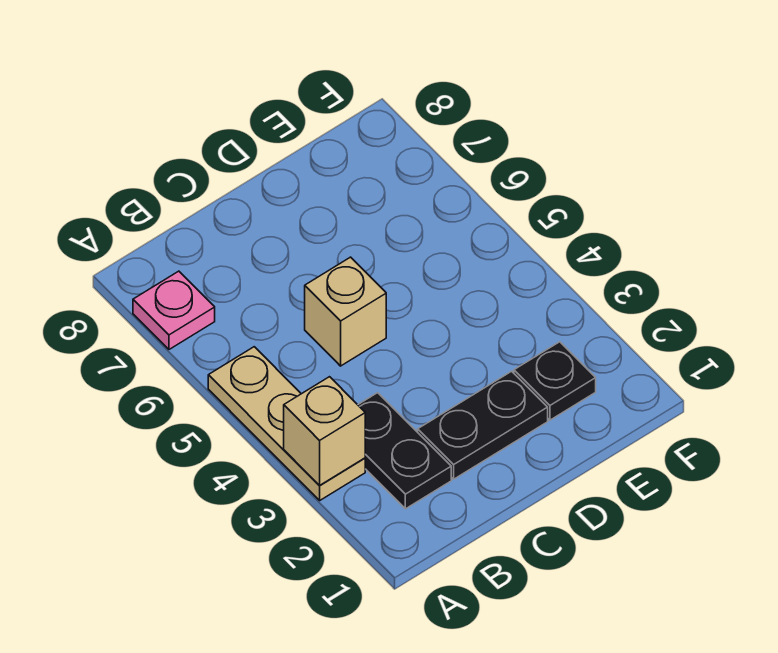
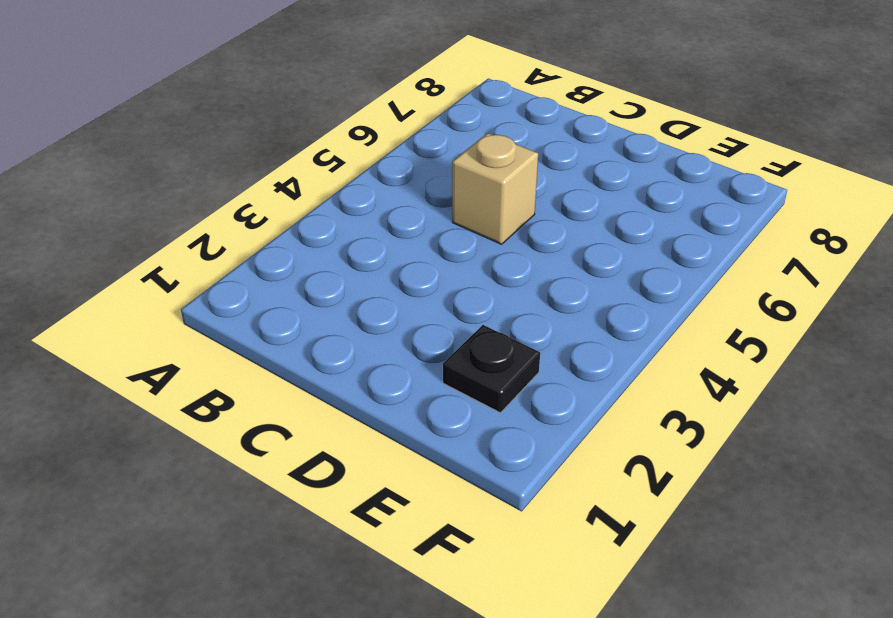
none -> tan 1x3 plate [208,347,365,500]
none -> pink 1x1 plate [133,271,215,349]

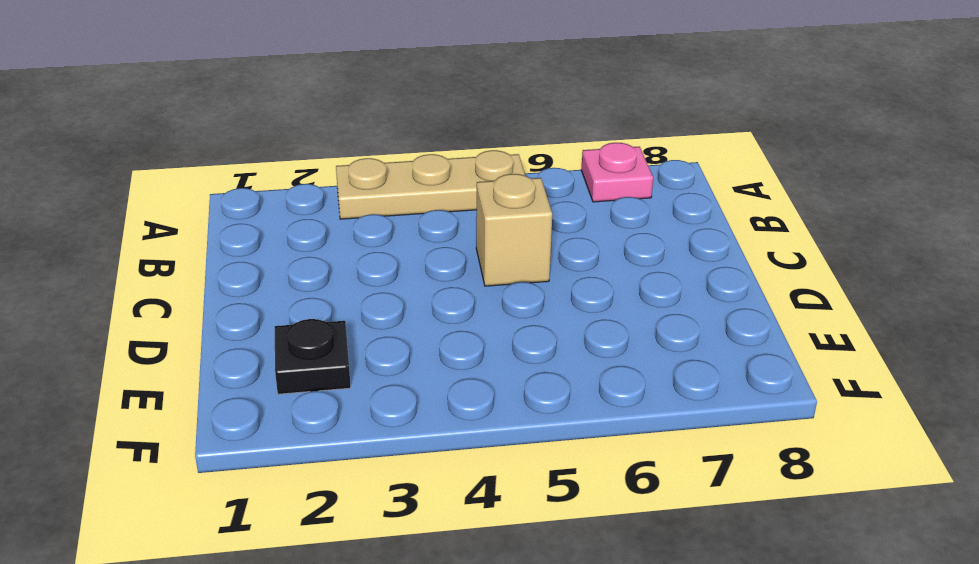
none -> black 1x2 plate [358,393,451,509]
none -> black 1x2 plate [418,371,548,479]

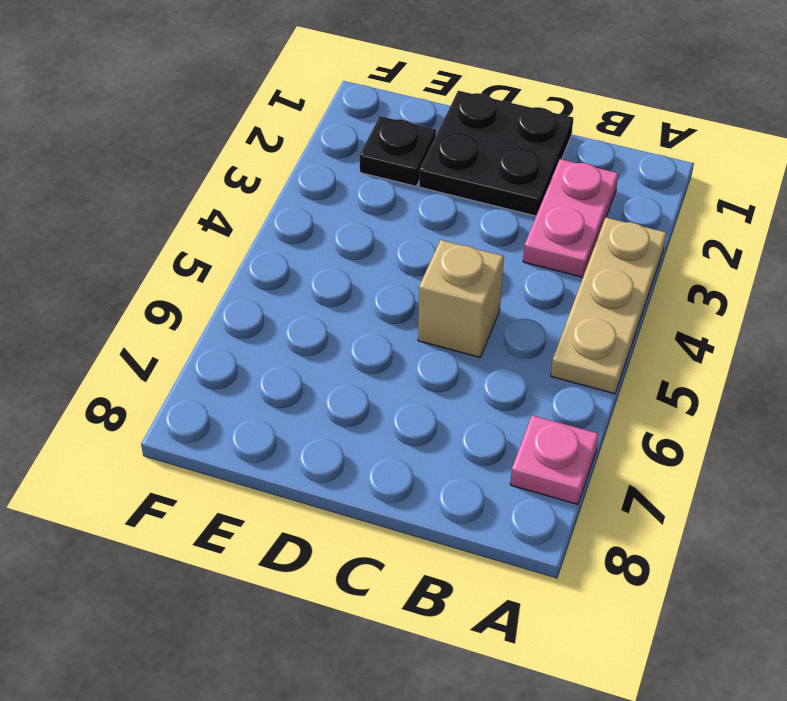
pink 1x2 plate [523,159,619,277] -> black 1x2 plate [358,393,451,509]
black 2x2 plate [419,91,573,216] -> black 1x2 plate [418,371,548,479]
none -> tan 1x1 brick [284,377,365,486]

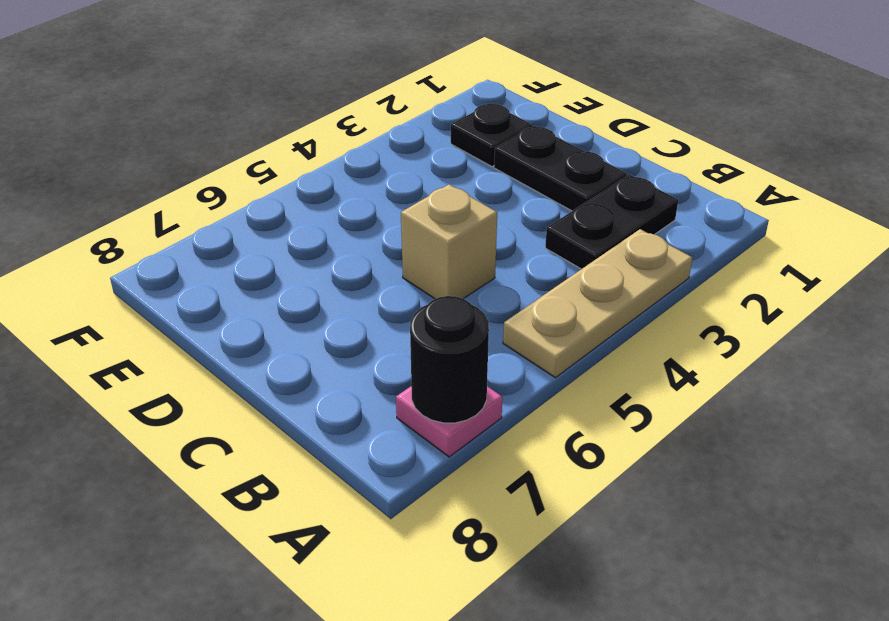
black 1x1 round brick [410,296,489,423] -> none
none -> tan 1x1 brick [284,377,365,486]

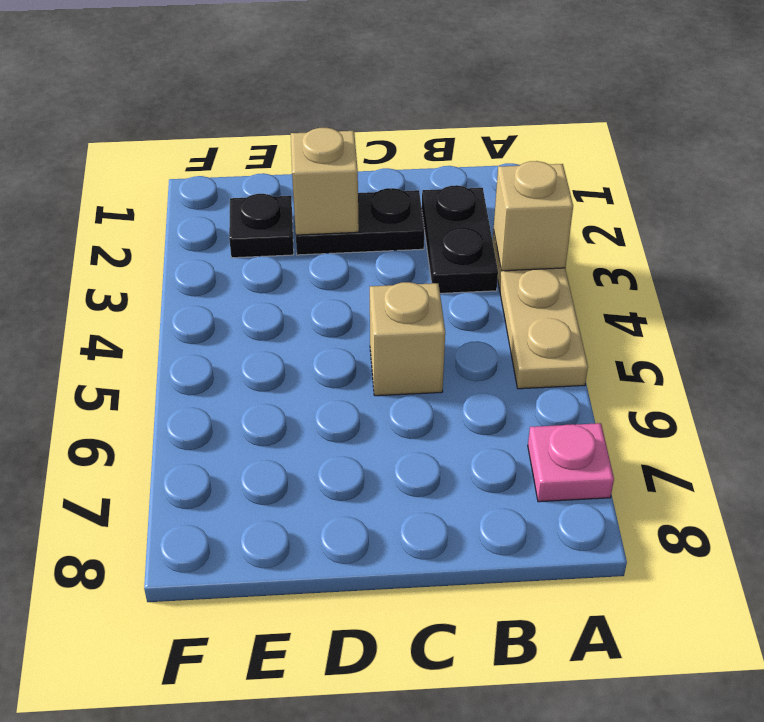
tan 1x1 brick [291,128,359,235] -> none

